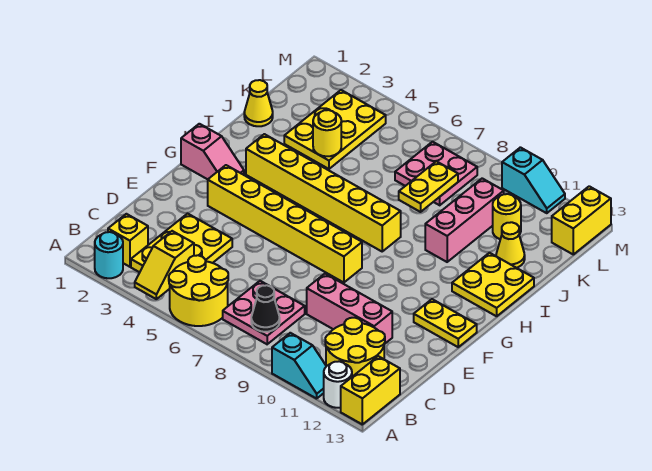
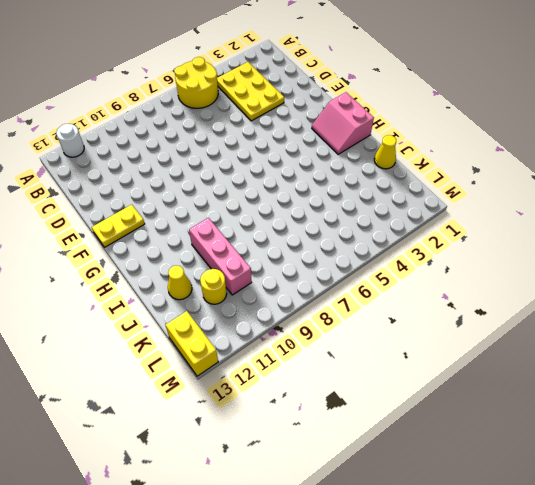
pink 2x2 slope [312,92,374,154] -> pink 1x2 slope [181,124,244,179]
none -> cyan 1x1 round brick [95,232,123,278]
none -> cyan 1x2 slope [272,333,326,399]
none -> yellow 1x2 brick [341,356,400,424]

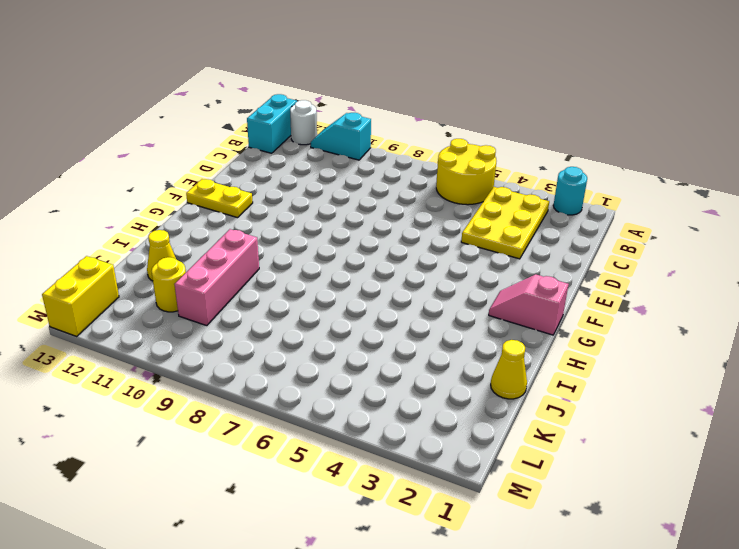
cyan 1x2 brick [247,94,297,153] -> yellow 1x2 brick [341,356,400,424]
none -> yellow 1x1 brick [108,214,148,267]
none -> pink 2x2 plate [223,281,305,344]
none -> yellow 2x2 round brick [325,318,385,377]

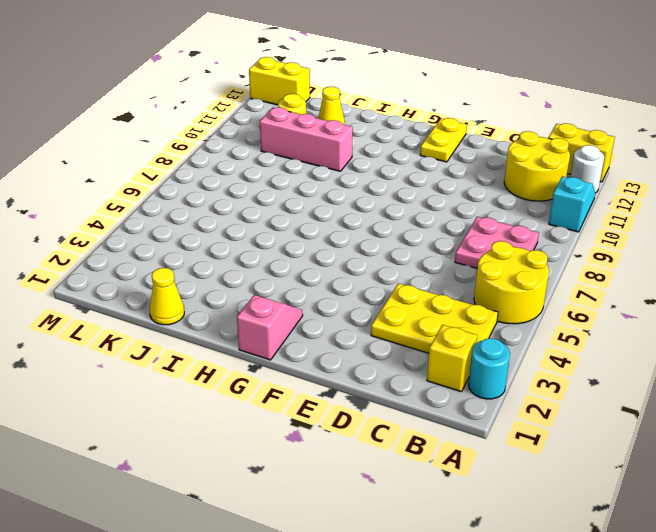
none -> pink 1x3 brick [307,274,392,344]
none -> yellow 1x6 brick [208,165,362,283]
none -> yellow 1x6 brick [246,134,401,251]

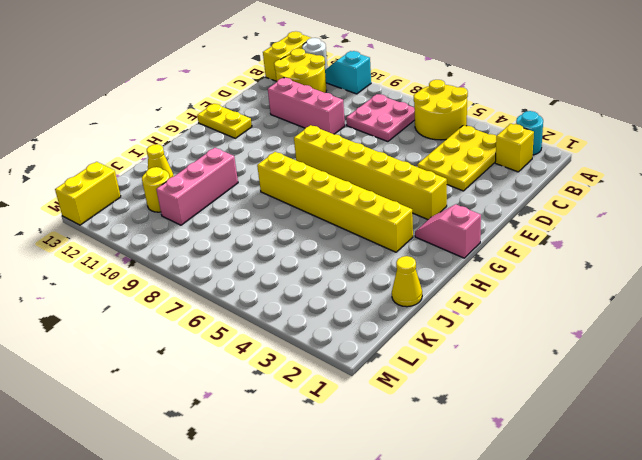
none -> yellow 2x2 plate [452,253,534,316]
none -> yellow 2x3 plate [284,90,386,169]
none -> pink 2x2 plate [395,142,477,205]

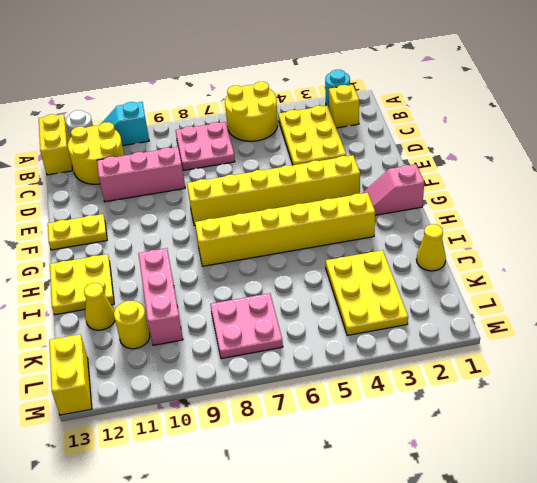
none -> cyan 1x2 slope [502,147,565,213]
none -> yellow 1x2 slope [135,231,194,299]
none -> black 1x1 cone [251,285,280,332]

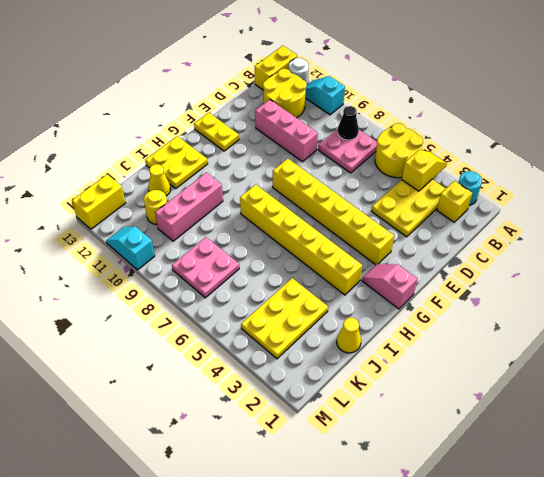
none -> yellow 1x1 round brick [313,110,341,156]
none -> yellow 1x2 plate [399,161,458,212]

